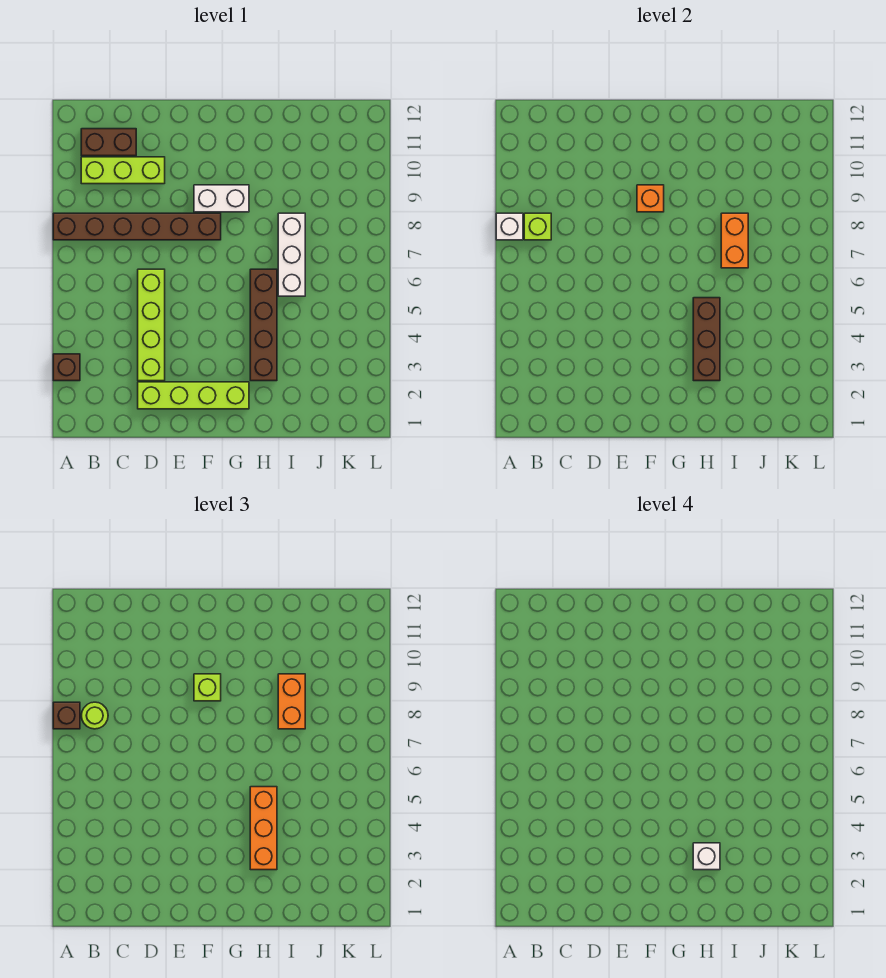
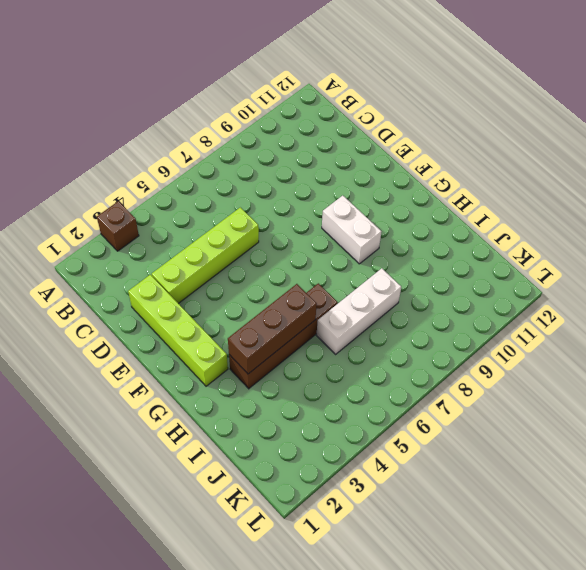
none -> brown 1x6 brick [53,213,221,240]
none -> lime 1x3 brick [81,157,165,184]
none -> brown 1x2 brick [81,129,136,156]

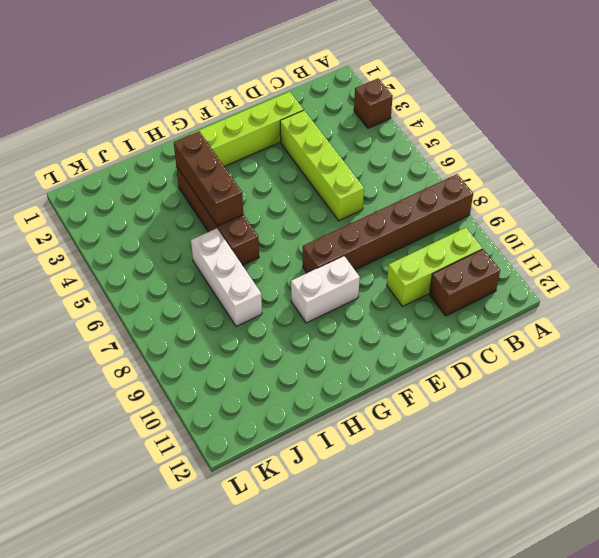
none -> white 1x1 brick [496,213,523,240]
none -> lime 1x1 brick [524,213,551,240]
none -> orange 1x1 brick [637,185,664,212]

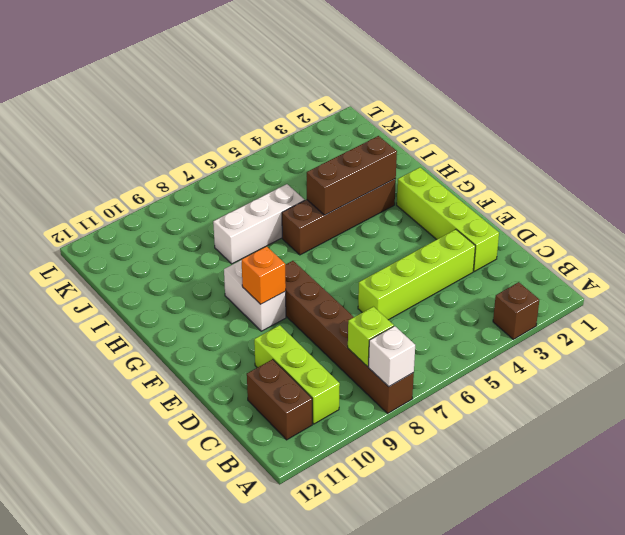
none -> orange 1x2 brick [721,213,748,268]
none -> brown 1x1 brick [53,702,80,729]
none -> lime 1x1 round brick [81,702,108,729]

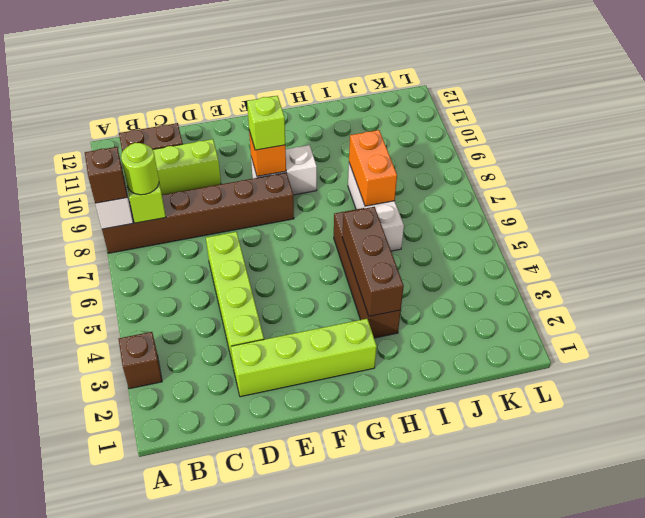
none -> orange 1x3 brick [250,787,277,870]
none -> orange 1x2 brick [278,674,305,729]
none -> white 1x1 brick [693,843,720,870]

